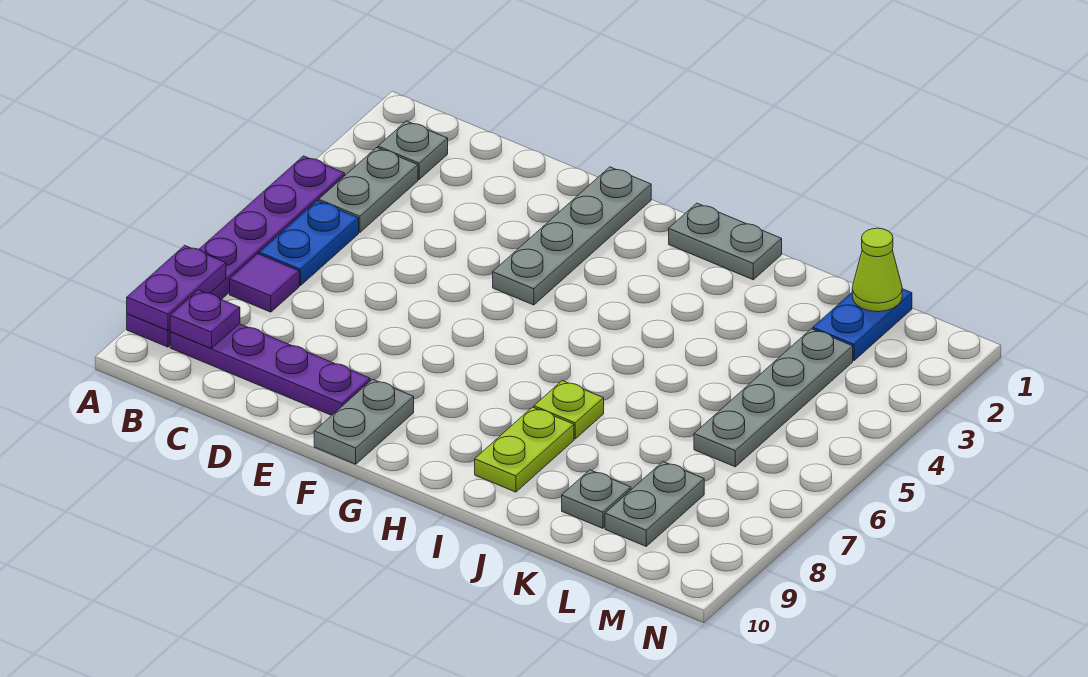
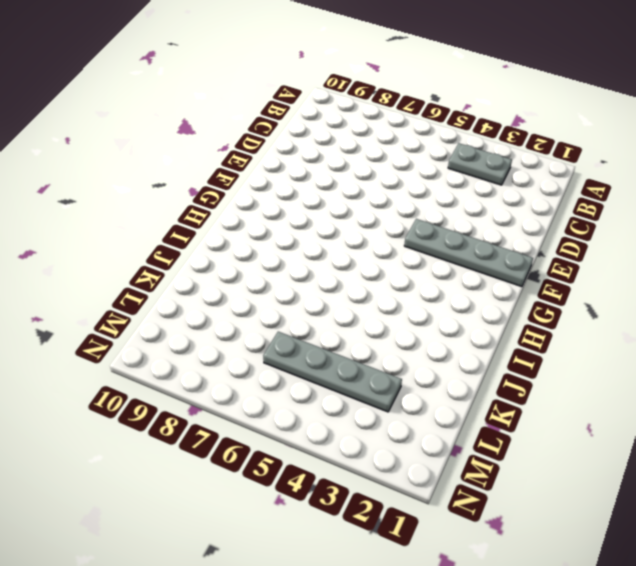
none -> purple 1x6 plate [127,156,345,347]
none -> grey 1x1 plate [378,121,448,179]
none -> blue 1x2 plate [259,201,359,286]

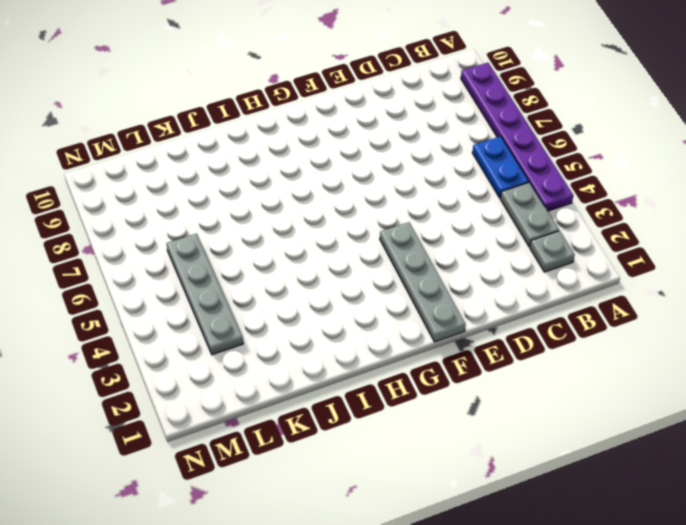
none -> purple 1x1 tile [230,254,299,312]
none -> purple 1x4 plate [170,324,370,415]
none -> grey 1x2 plate [314,379,414,464]

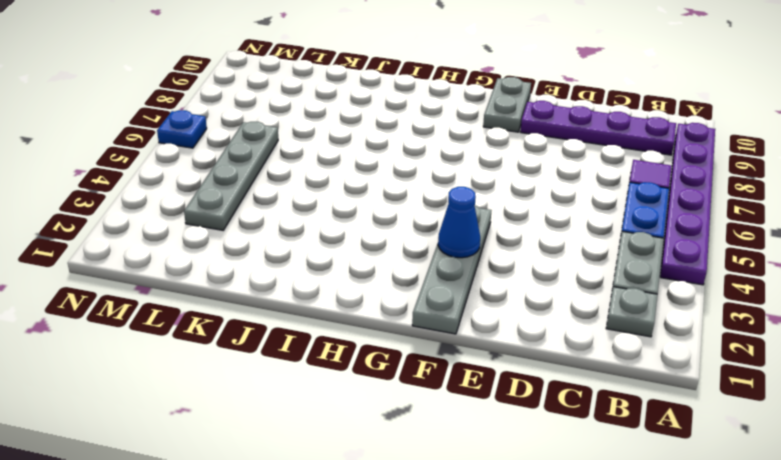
blue 1x1 cone [438,187,480,258] -> none
blue 1x1 plate [157,110,207,148] -> none
none -> grey 1x2 plate [669,203,782,280]
none -> lime 1x1 plate [534,381,604,439]
none -> lime 1x2 plate [475,407,574,492]

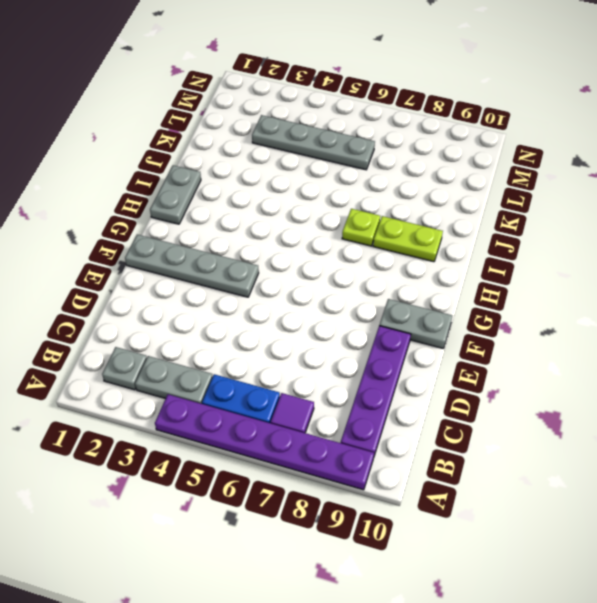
none -> grey 1x1 plate [562,470,631,528]
none -> blue 1x2 plate [813,289,912,361]
none -> grey 1x2 plate [605,462,704,546]

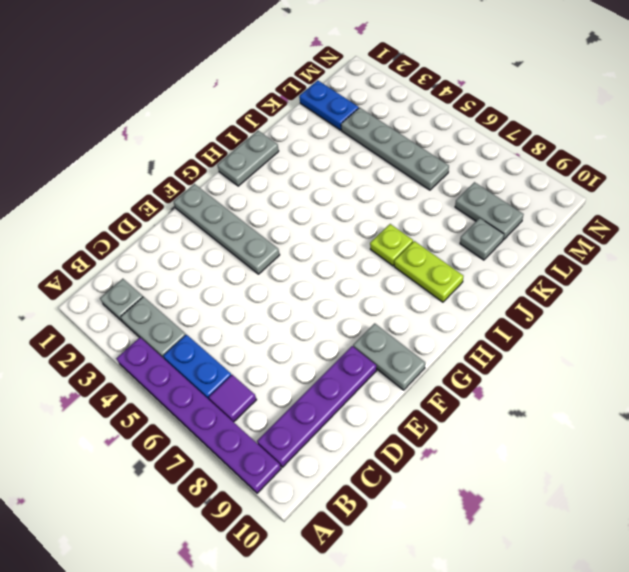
none -> purple 1x2 plate [127,245,226,330]
none -> purple 1x1 plate [170,290,240,349]
none -> lime 1x1 cone [852,228,902,312]

